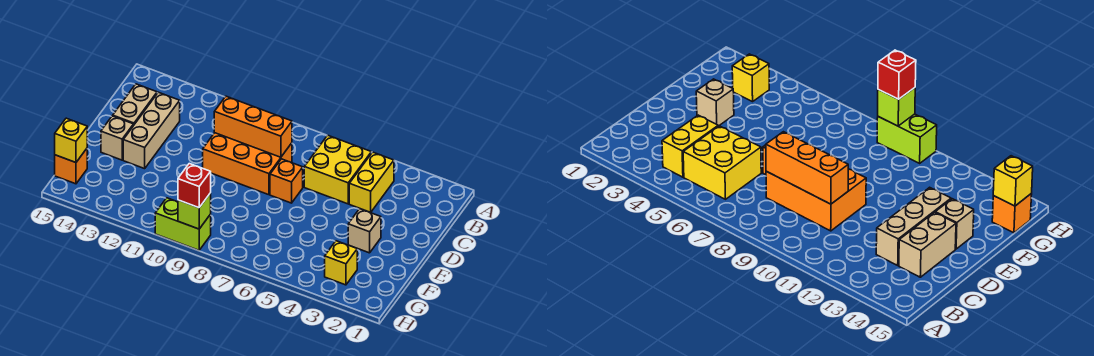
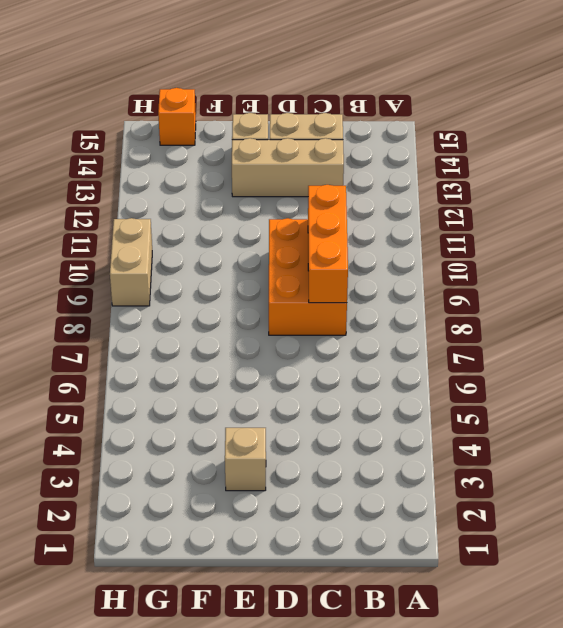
tan 1x2 brick [110,218,152,306] -> lime 1x2 brick [155,198,211,250]
none -> yellow 1x2 brick [349,152,394,212]
none -> yellow 2x2 brick [304,135,371,204]
none -> orange 1x1 brick [270,159,303,203]

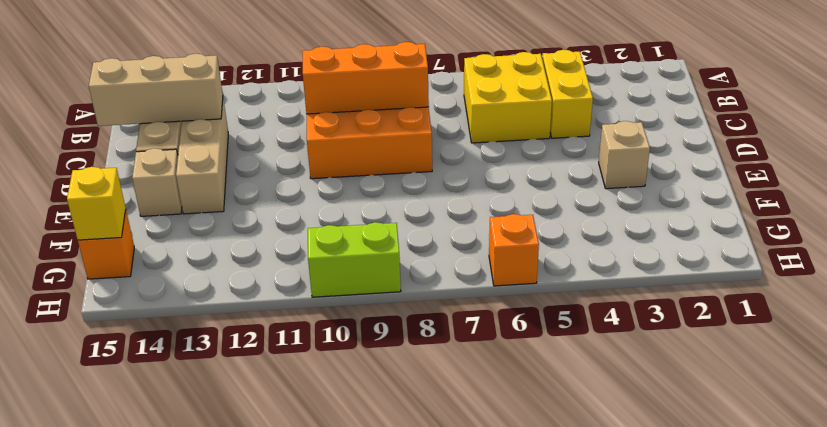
tan 1x3 brick [89,54,223,126] -> none
orange 1x1 brick [489,214,539,286] -> orange 1x1 brick moved to [270,159,303,203]
none -> yellow 1x1 brick [325,241,357,285]
none -> lime 1x1 brick [178,193,211,229]
none -> red 1x1 brick [178,164,211,208]

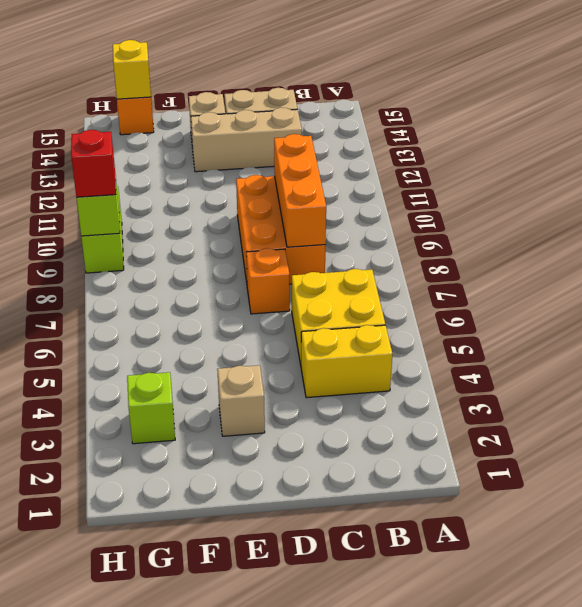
lime 1x1 brick [127,372,175,444] -> yellow 1x1 brick [325,241,357,285]

